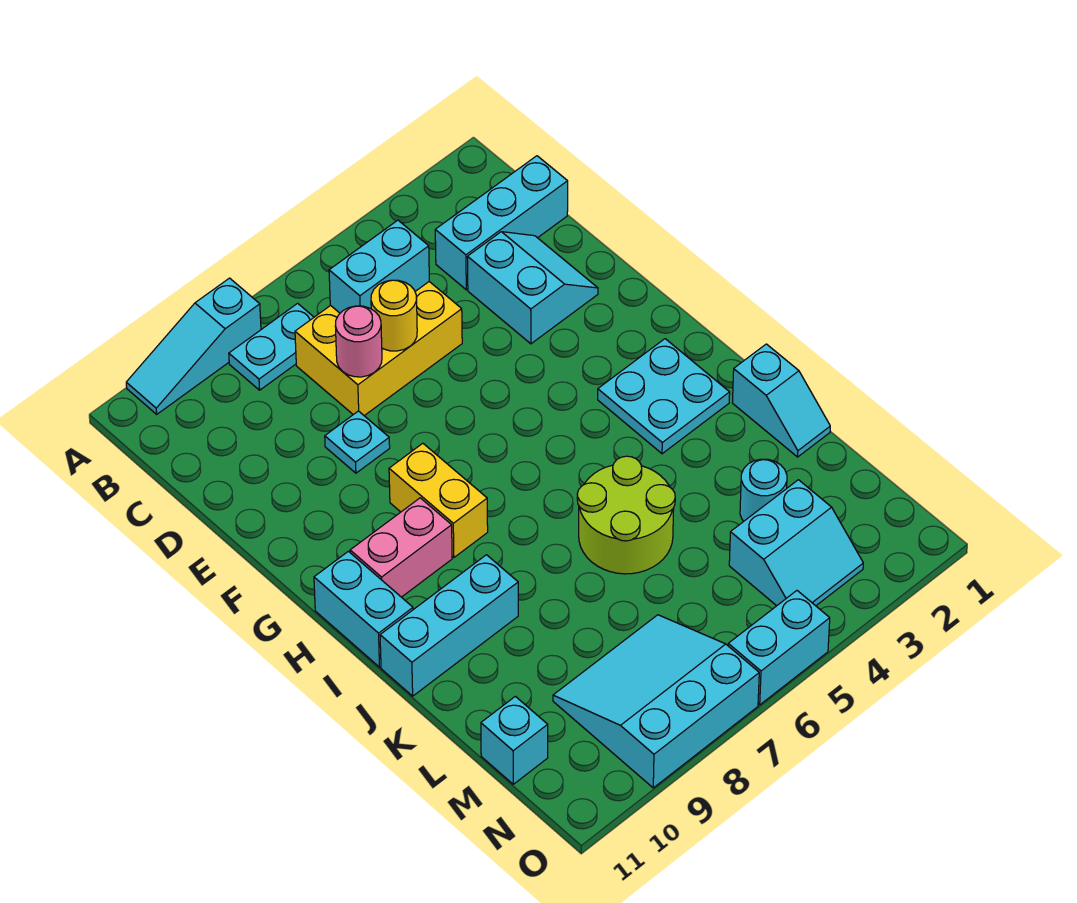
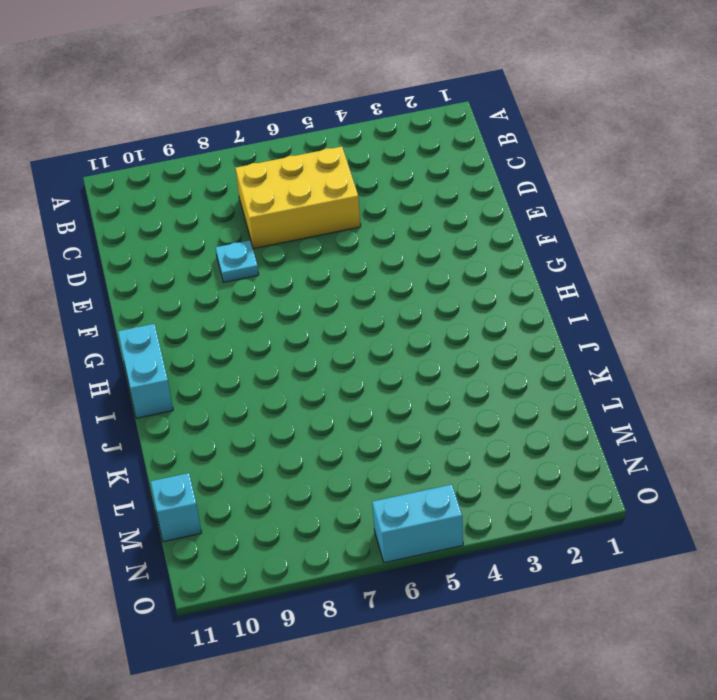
none -> cyan 1x3 slope [126,278,261,414]
none -> cyan 1x2 plate [229,303,314,390]
none -> cyan 1x3 brick [435,156,568,290]

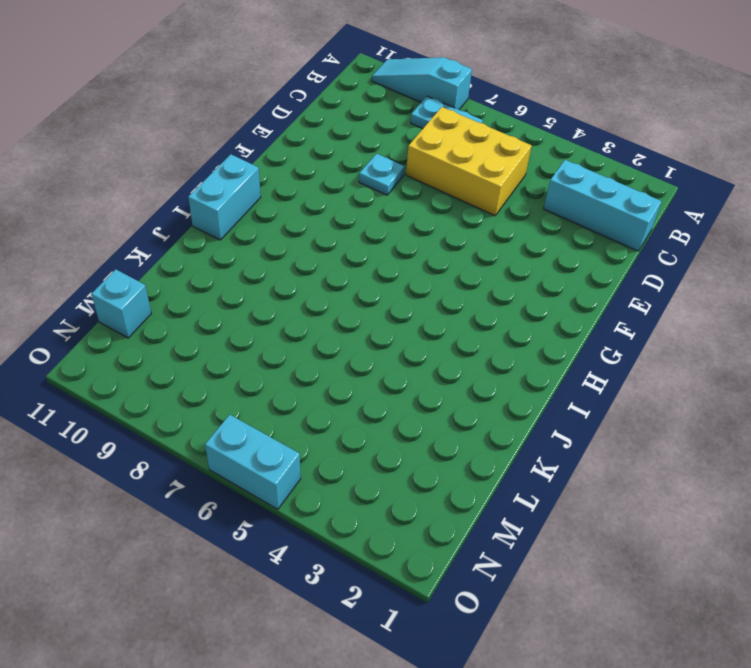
none -> cyan 2x2 slope [467,232,598,344]
none -> yellow 1x2 brick [389,443,488,558]
none -> cyan 2x2 plate [598,339,730,454]

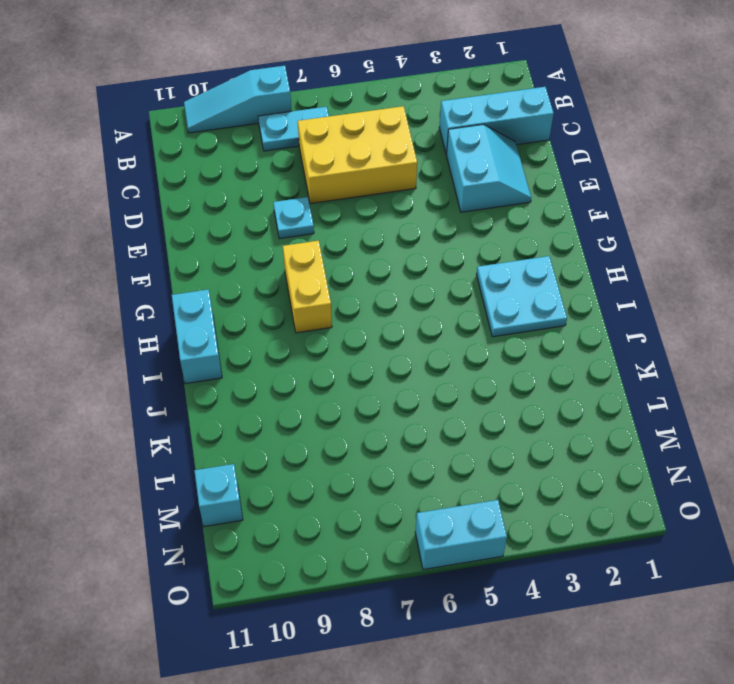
none -> pink 1x2 brick [350,498,452,597]
none -> cyan 1x2 slope [732,344,830,457]
none -> lime 2x2 round brick [577,456,675,574]

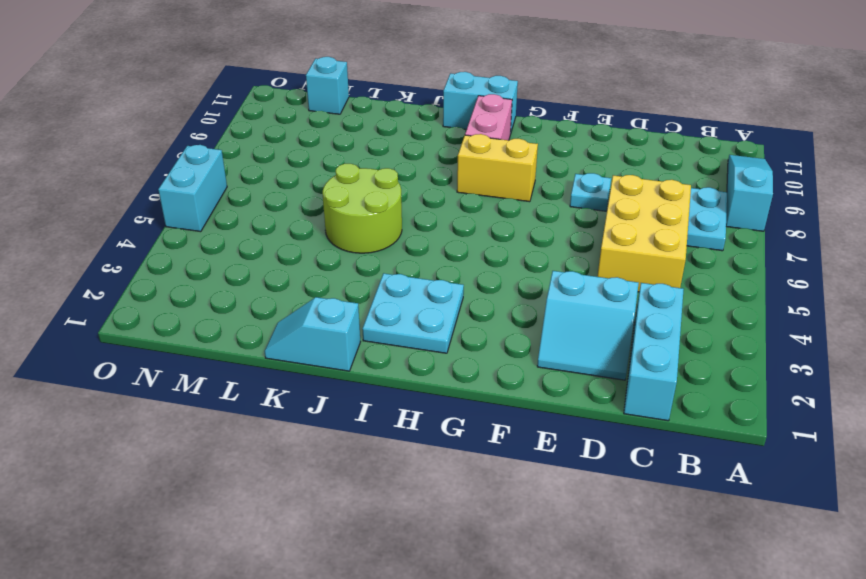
none -> cyan 1x3 brick [380,555,518,696]
none -> cyan 1x1 round brick [740,459,787,521]
none -> cyan 2x2 slope [729,480,863,606]

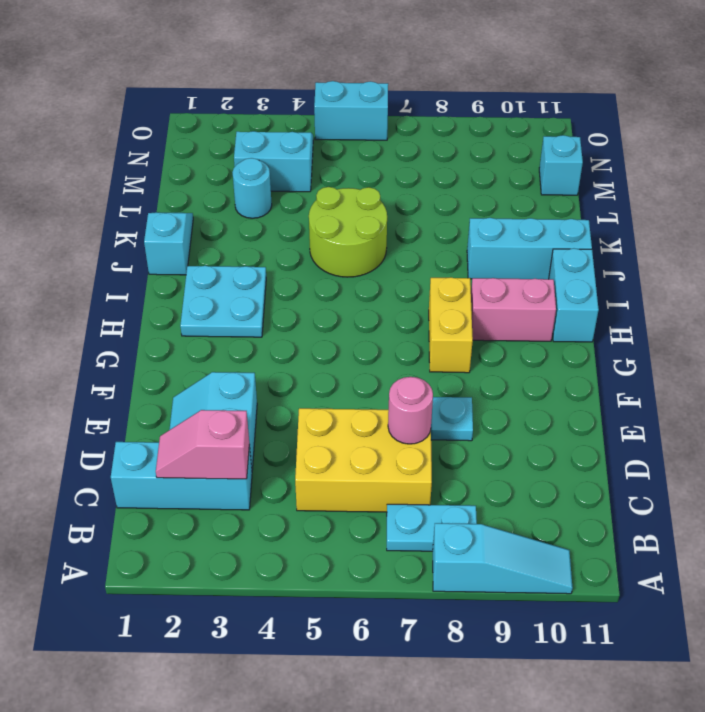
pink 1x2 slope [156,410,250,479] -> none
none -> cyan 3x3 slope [553,615,759,788]
none -> cyan 1x2 brick [329,220,429,313]
none -> yellow 1x1 round brick [371,280,417,351]

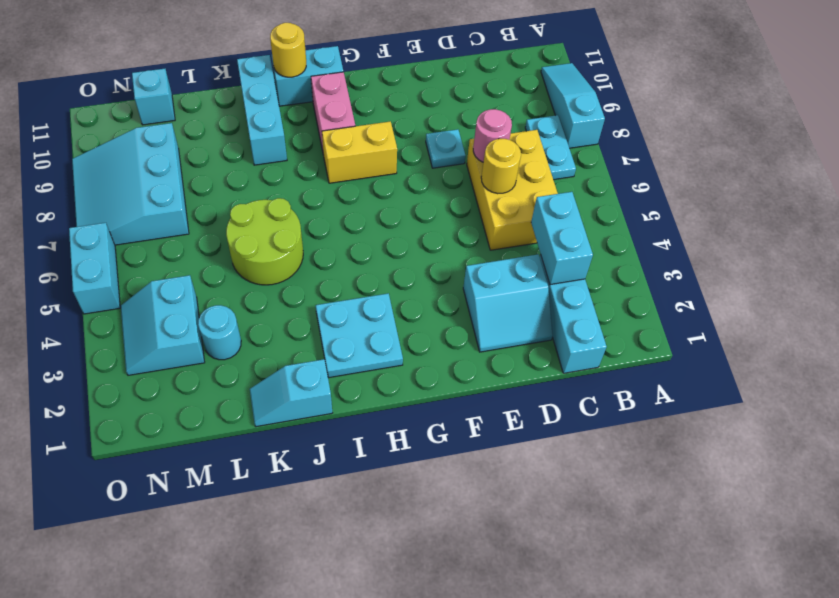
cyan 1x2 brick [531,192,593,285] -> cyan 1x2 brick moved to [329,220,429,313]
yellow 1x1 round brick [270,23,306,77] -> none
cyan 3x3 slope [72,123,189,245] -> cyan 3x3 slope turned to [553,615,759,788]

